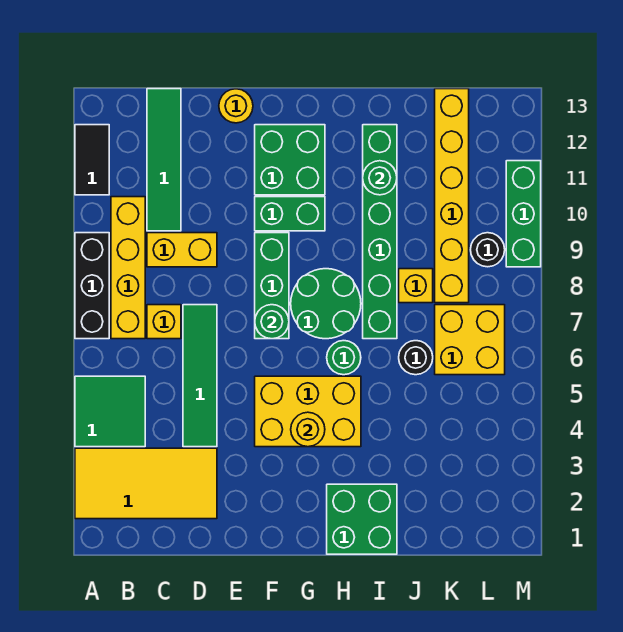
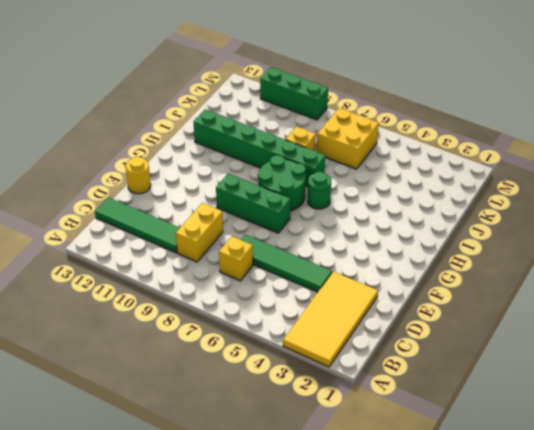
none -> green 2x2 tile [75,376,145,447]
none -> black 1x3 brick [75,233,109,339]
none -> black 1x2 tile [75,125,109,195]

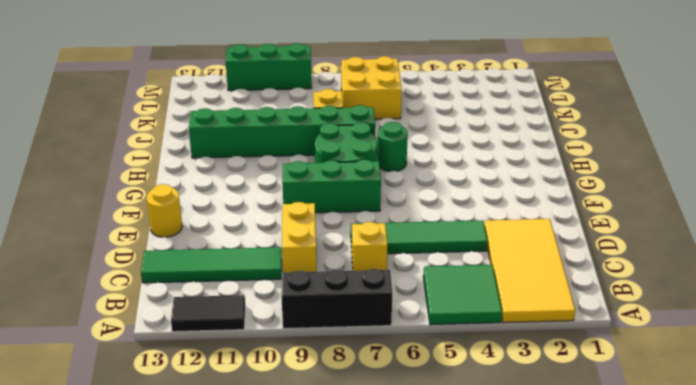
none -> yellow 1x4 brick [111,197,145,339]
none -> yellow 2x3 brick [255,376,361,447]
none -> green 1x2 brick [255,197,325,231]

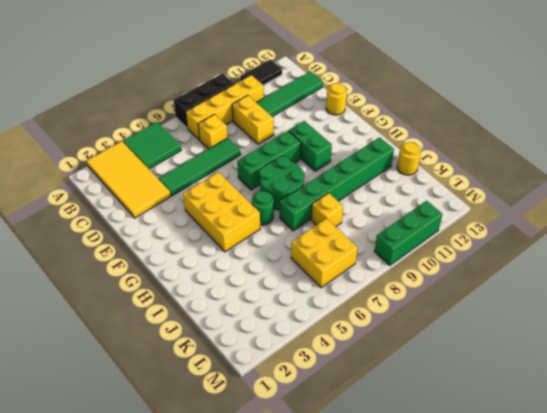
yellow 1x1 round brick [397,142,421,175] -> yellow 1x1 round brick moved to [291,412,325,447]
none -> green 2x2 brick [255,125,325,195]
none -> green 2x2 brick [327,484,397,554]
none -> black 1x1 round brick [399,341,433,375]

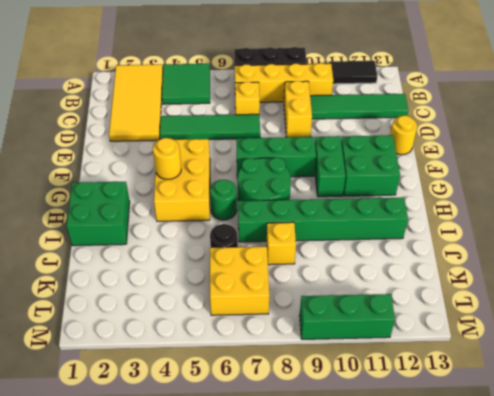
none -> yellow 1x6 brick [435,89,469,303]
none -> black 1x1 round brick [471,233,505,267]
none -> green 1x1 round brick [255,305,289,339]

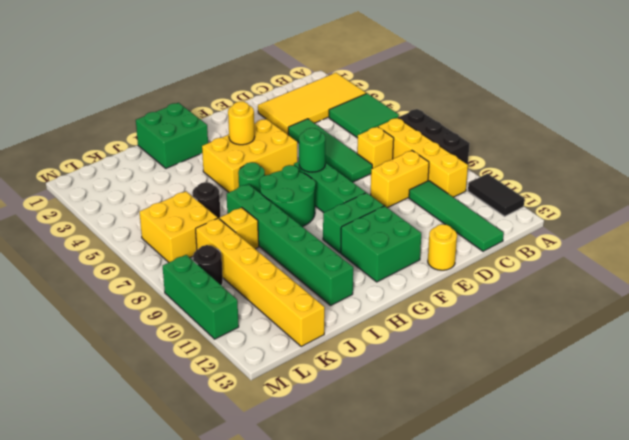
none -> green 1x1 round brick [363,161,397,195]

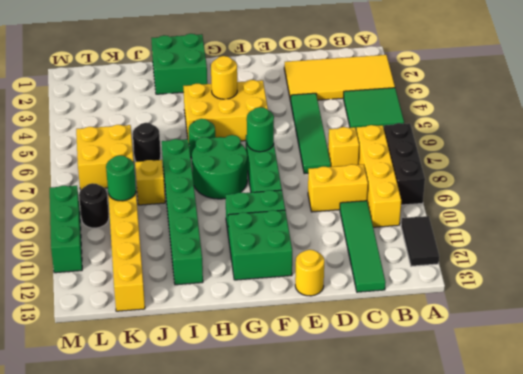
green 1x1 round brick [106,155,136,201] -> green 1x1 round brick moved to [363,161,397,195]

